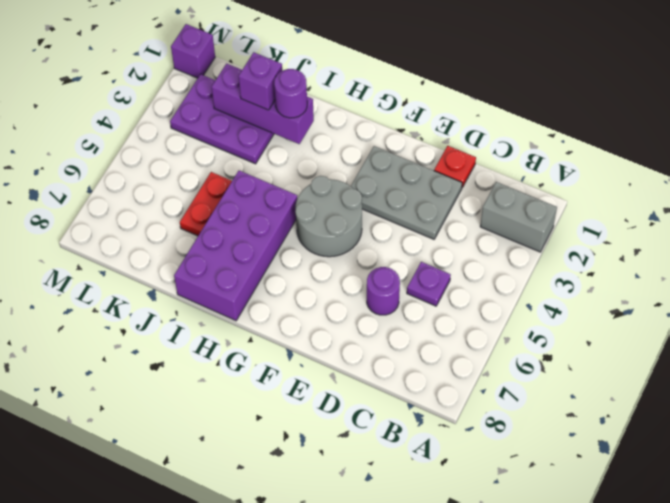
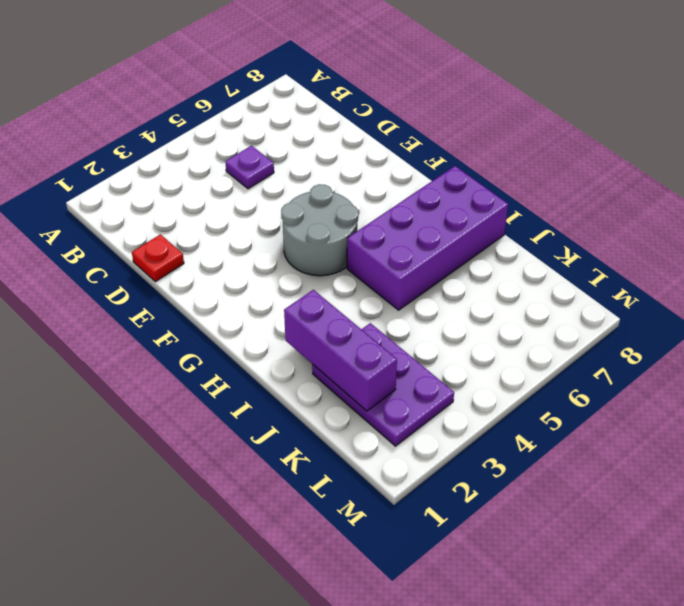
none -> grey 1x2 brick [480,182,557,252]
none -> grey 2x3 plate [351,146,462,239]
none -> purple 1x1 round brick [367,267,400,315]

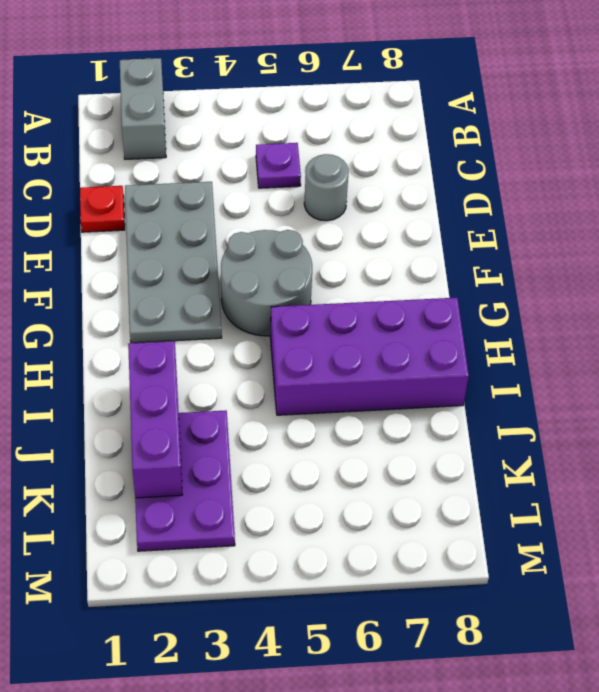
grey 2x4 plate [125,182,222,343] -> grey 2x3 plate [351,146,462,239]
grey 1x1 round brick [304,154,349,221] -> purple 1x1 round brick [367,267,400,315]
none -> red 1x2 plate [180,172,232,236]
none -> purple 1x1 brick [171,24,215,78]
none -> purple 1x1 round brick [274,69,307,118]

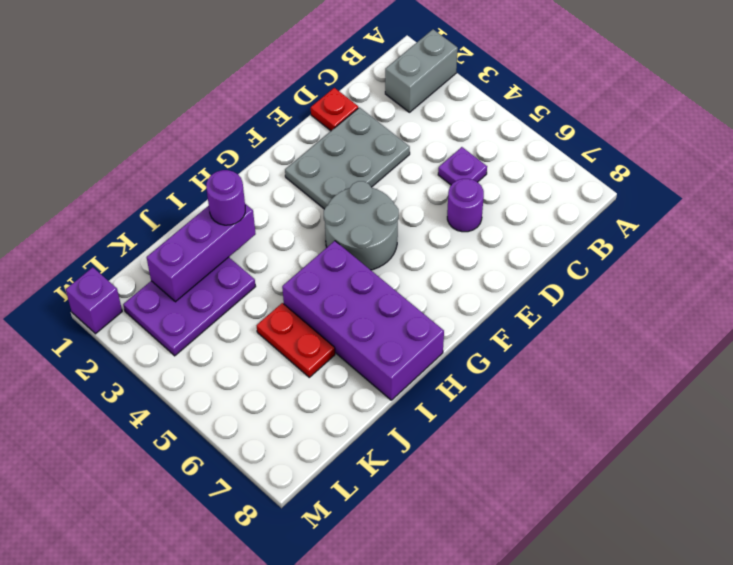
none -> purple 1x1 brick [238,52,282,110]

